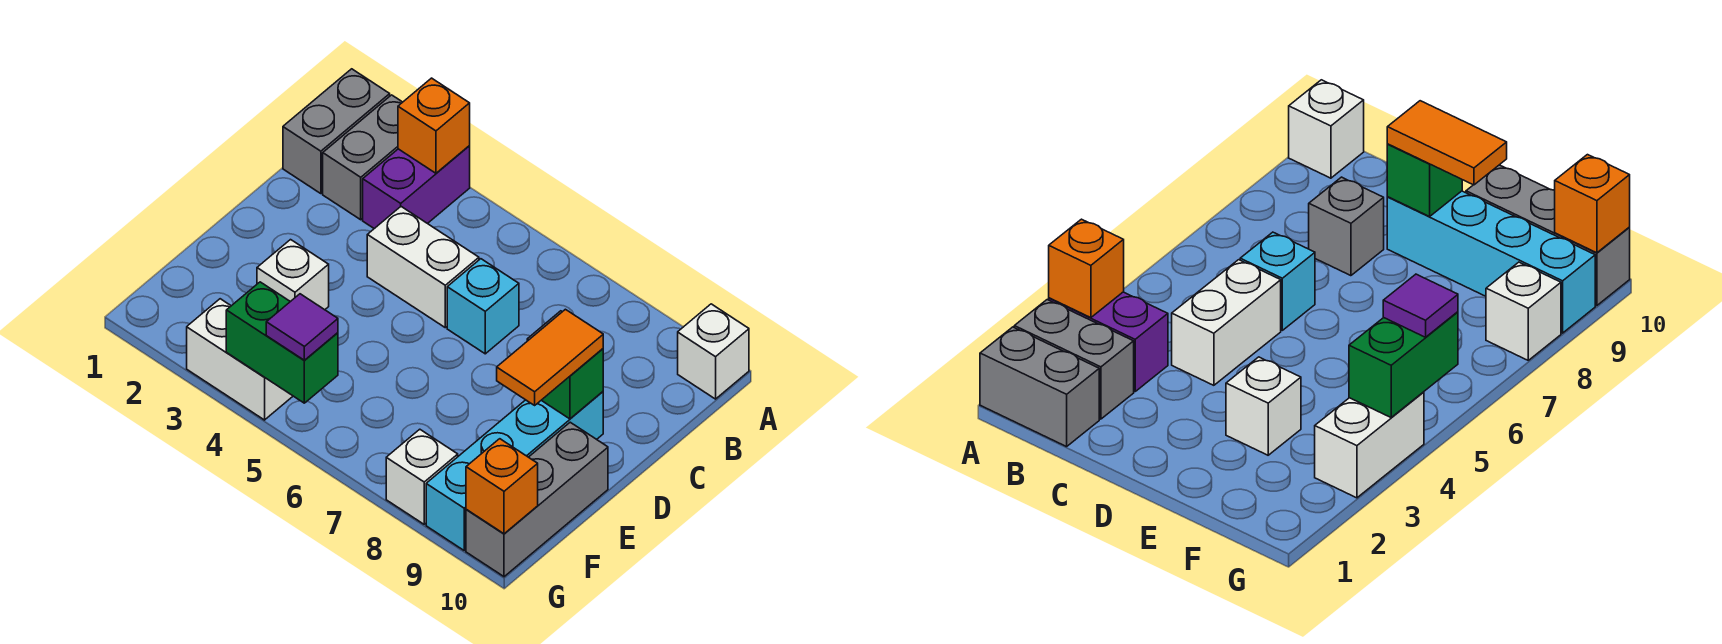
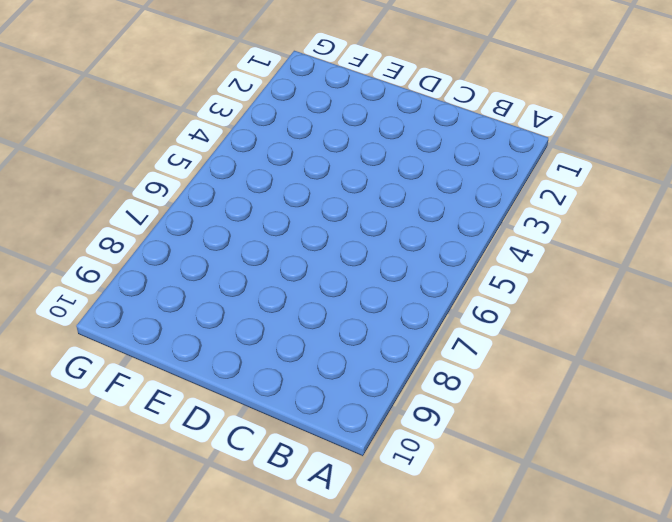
none -> grey 1x2 brick [283,69,390,194]
none -> grey 1x2 brick [323,95,402,220]
none -> purple 1x2 brick [363,146,470,229]

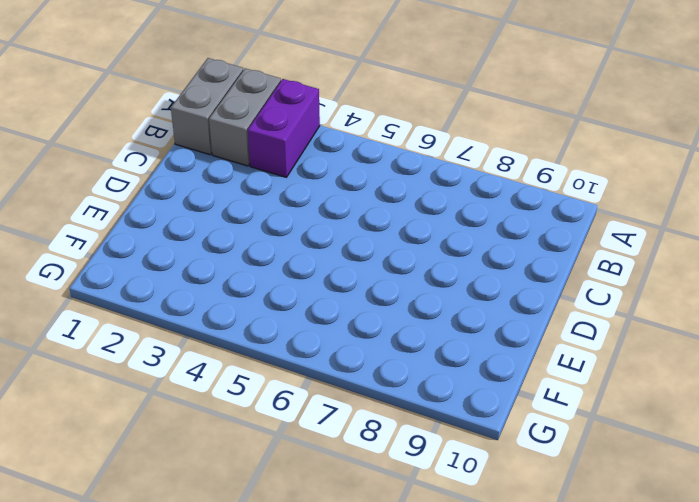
none -> white 1x1 brick [678,304,749,399]
none -> white 1x2 brick [367,207,479,328]
none -> cyan 1x1 brick [447,259,519,354]

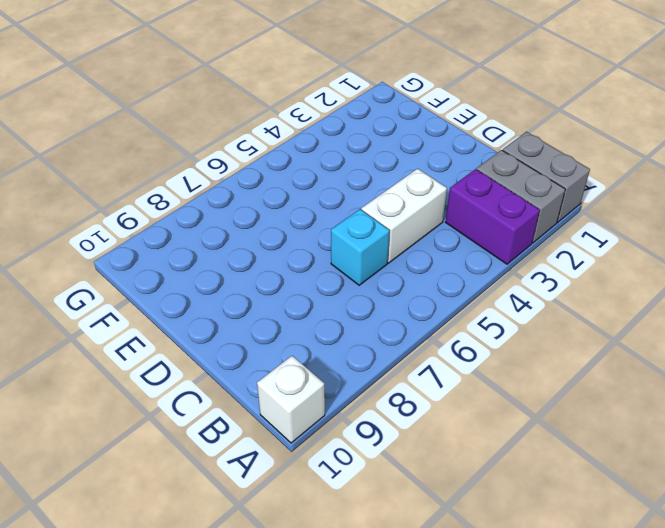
none -> grey 1x1 brick [1309,177,1384,276]
none -> cyan 1x4 brick [426,392,603,550]
none -> white 1x1 brick [257,240,329,310]

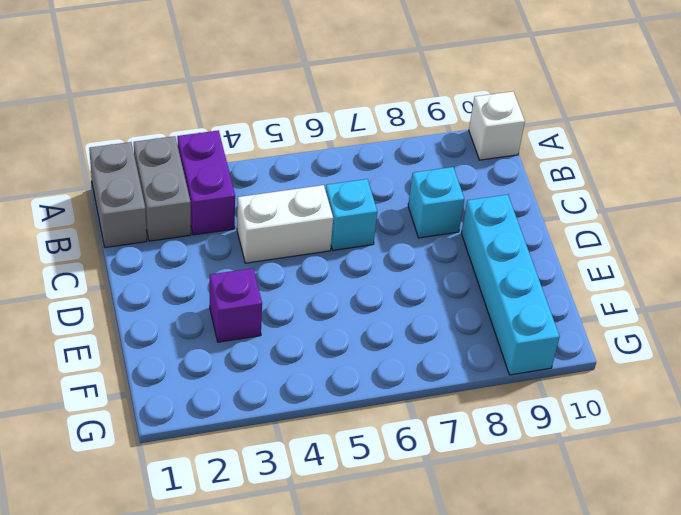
cyan 1x1 brick [408,167,464,238] -> grey 1x1 brick [1309,177,1384,276]
purple 1x1 brick [210,268,262,342] -> white 1x1 brick [257,240,329,310]
none -> grey 1x3 brick [466,422,608,577]
none -> white 1x2 brick [187,299,293,420]
none -> white 1x1 brick [386,429,458,524]

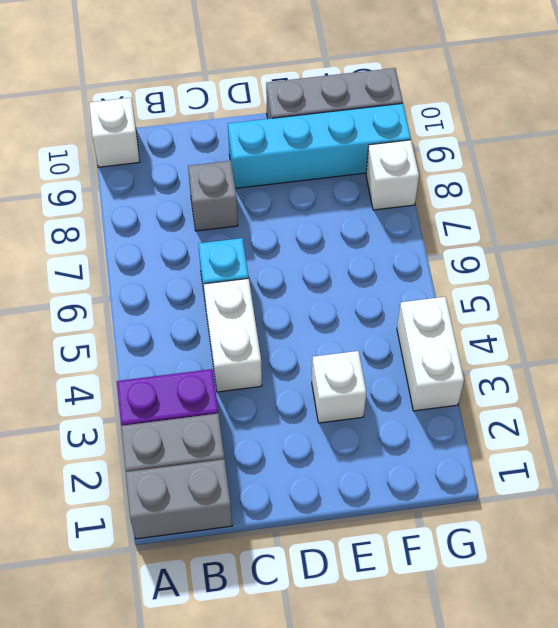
none -> orange 1x1 brick [398,78,470,173]
none -> green 1x1 brick [541,349,603,419]
none -> green 1x2 brick [226,282,338,403]

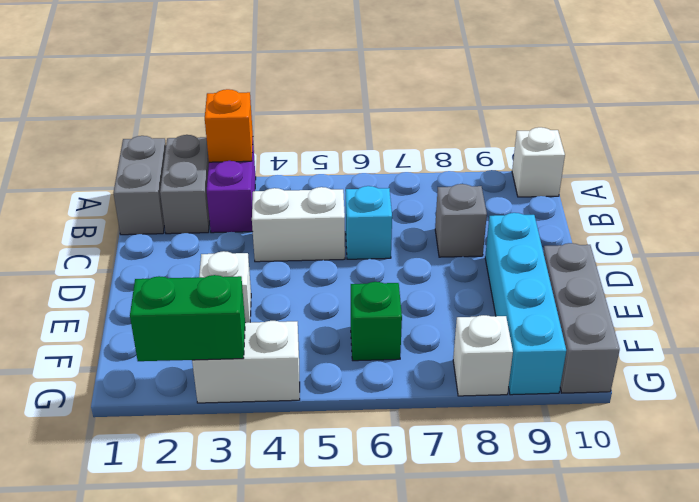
green 1x1 brick [351,282,402,361] -> green 1x1 brick moved to [541,349,603,419]
green 1x2 brick [130,275,245,361] -> green 1x2 brick moved to [226,282,338,403]
none -> orange 1x1 brick [466,439,538,534]
none -> orange 1x2 tile [497,309,603,405]
none -> purple 1x1 tile [266,294,338,360]

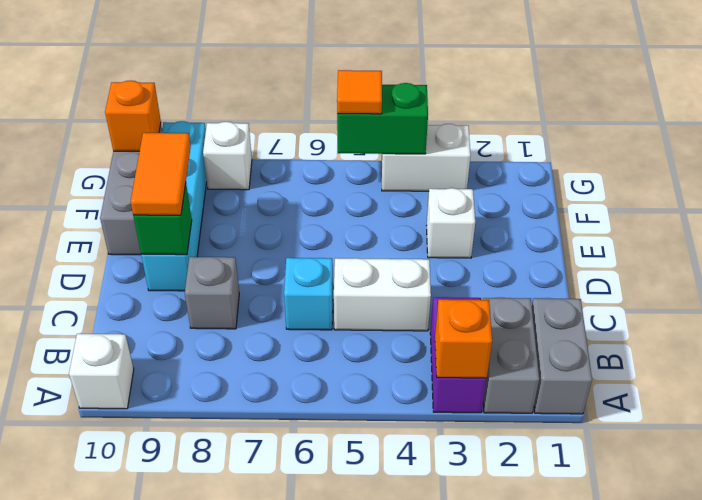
orange 1x1 tile [337,70,382,114] -> purple 1x1 tile [266,294,338,360]

